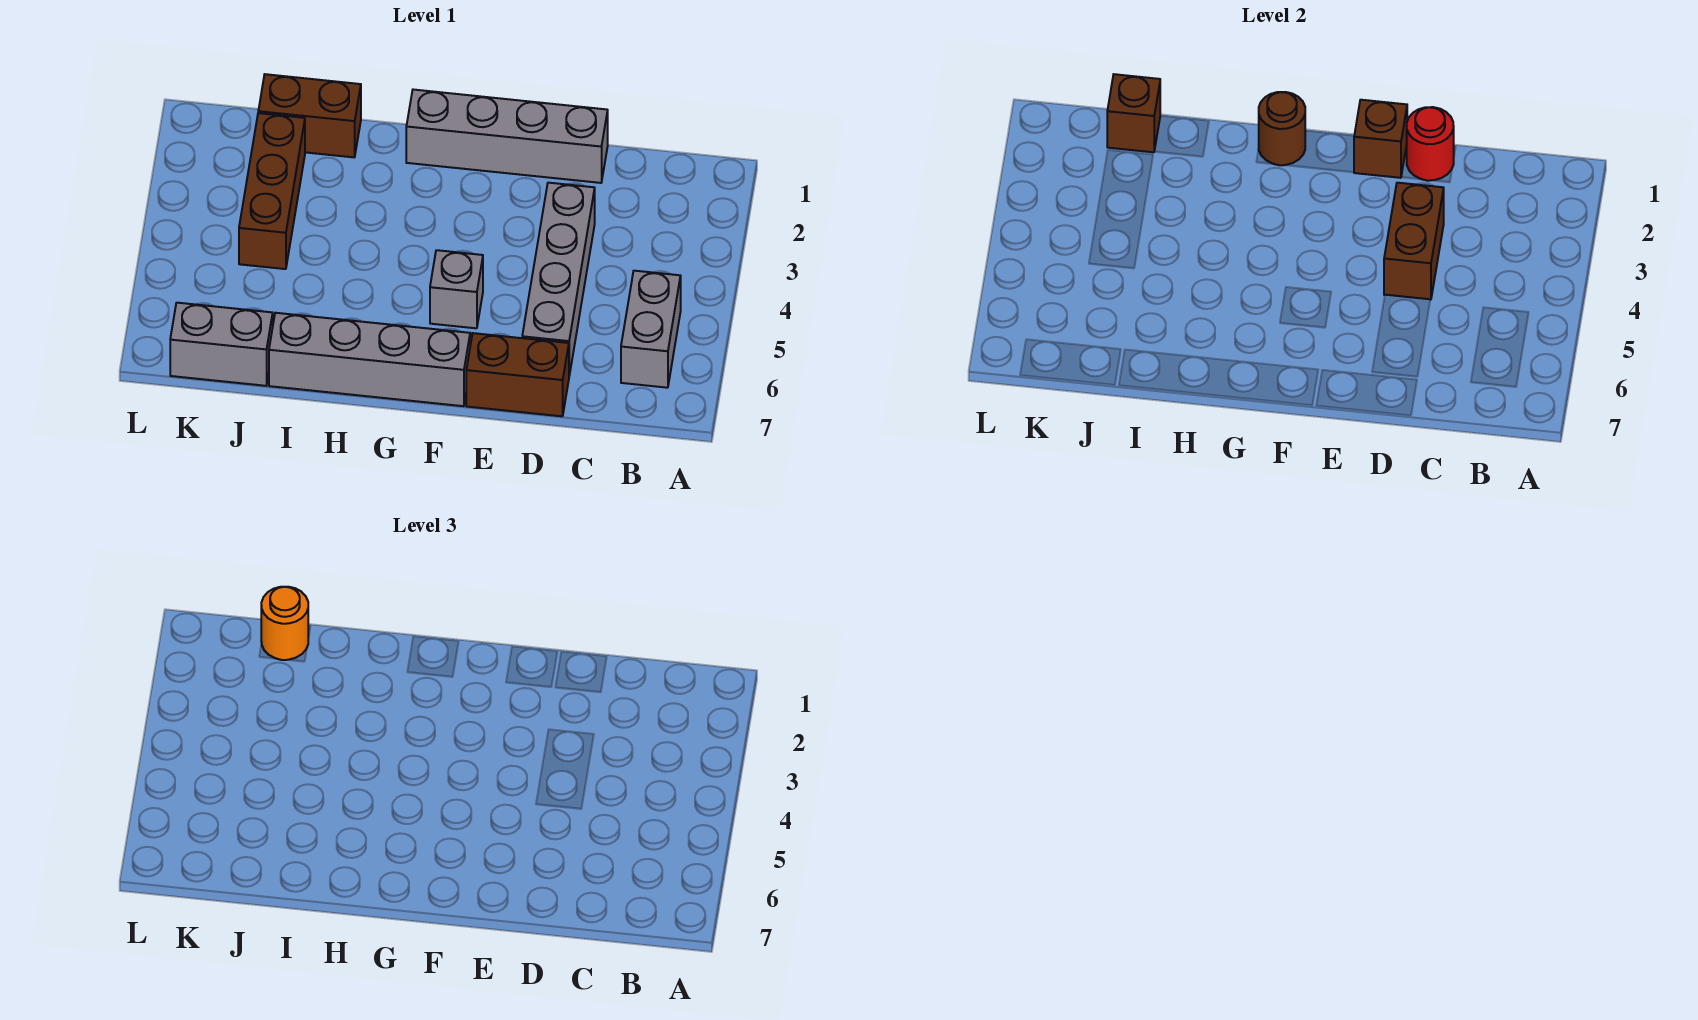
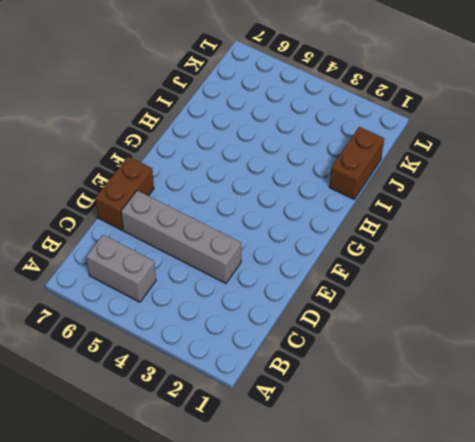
none -> grey 1x4 brick [406,90,608,183]
none -> grey 1x1 brick [430,250,483,328]
none -> grey 1x4 brick [269,313,470,406]

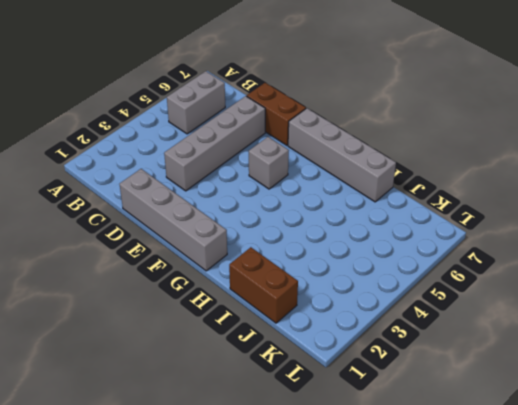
none -> brown 1x3 brick [239,113,305,269]
none -> grey 1x2 brick [170,303,273,386]
none -> red 1x1 round brick [1407,107,1454,181]

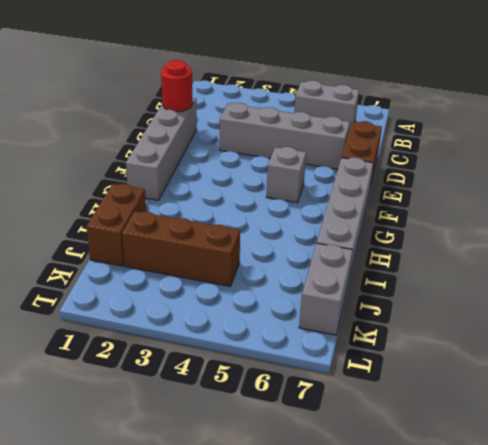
none -> brown 1x2 brick [1384,183,1444,300]
none -> brown 1x1 brick [1354,100,1407,178]
none -> brown 1x1 round brick [1259,92,1305,165]

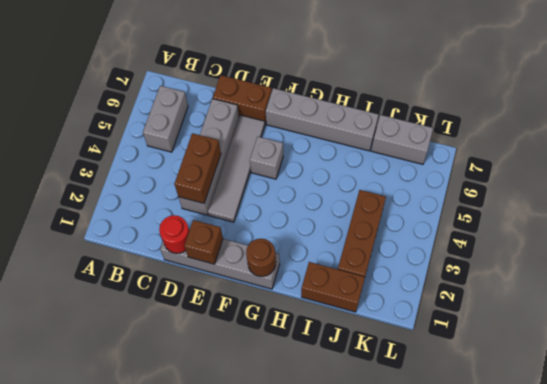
grey 1x4 tile [208,115,265,222] -> none
none -> brown 1x1 brick [1107,74,1160,152]
none -> orange 1x1 round brick [261,587,308,660]

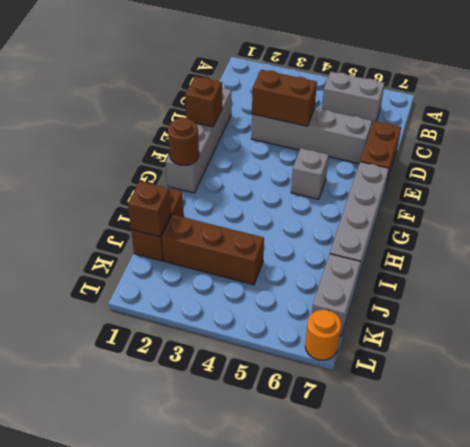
orange 1x1 round brick [305,310,341,360] -> orange 1x1 round brick moved to [261,587,308,660]
none -> red 1x1 round brick [1407,107,1454,181]

